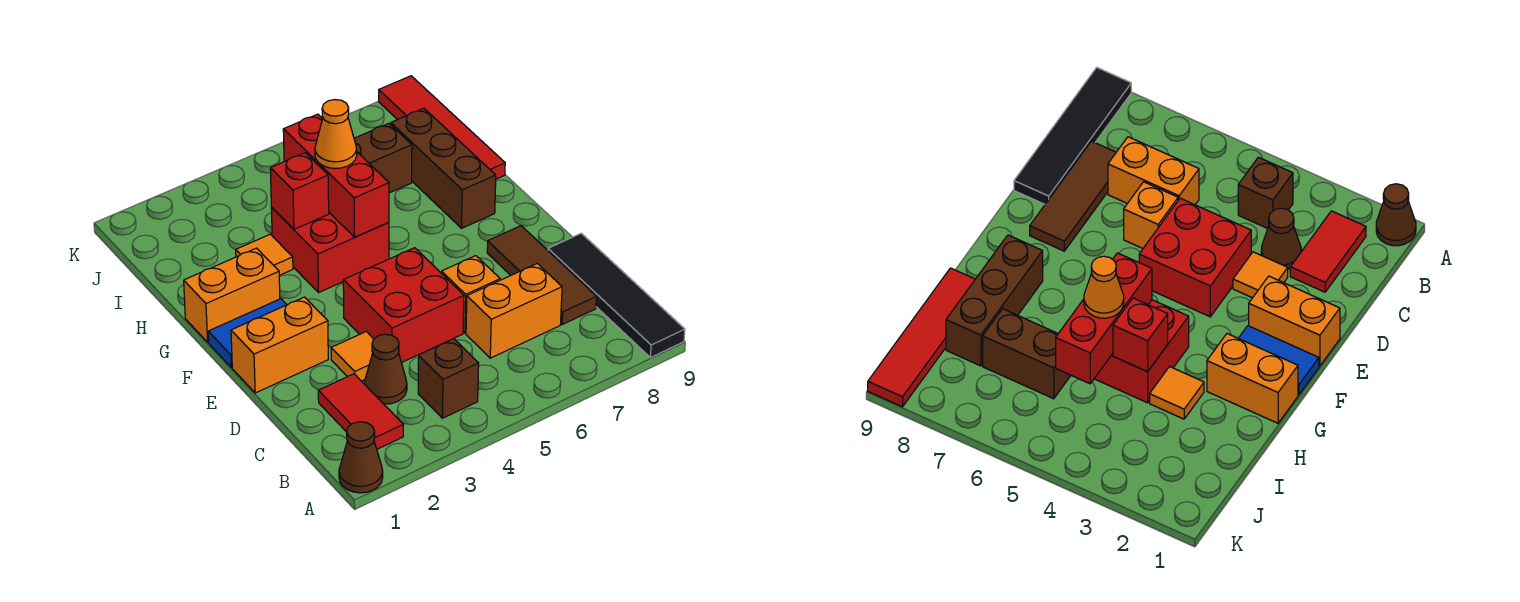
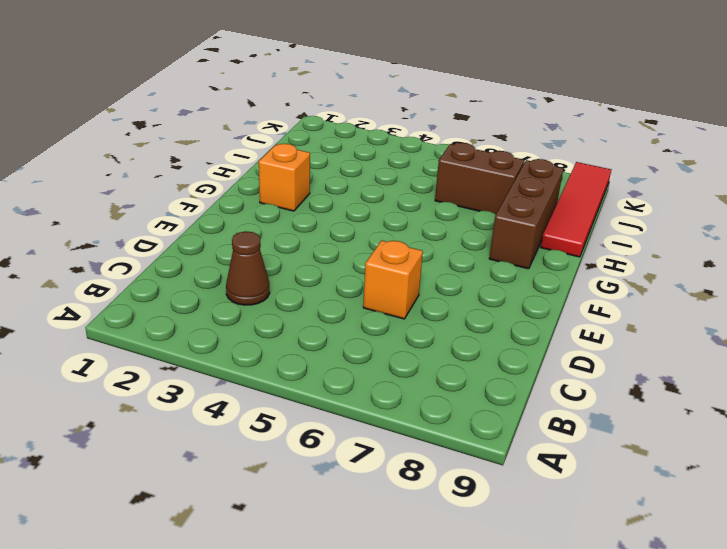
orange 1x1 brick [259,144,310,211] -> orange 1x2 brick [184,248,280,342]
none -> brown 1x1 cone [339,422,383,493]
none -> black 1x4 tile [548,233,685,358]
none -> red 1x2 tile [318,374,403,449]

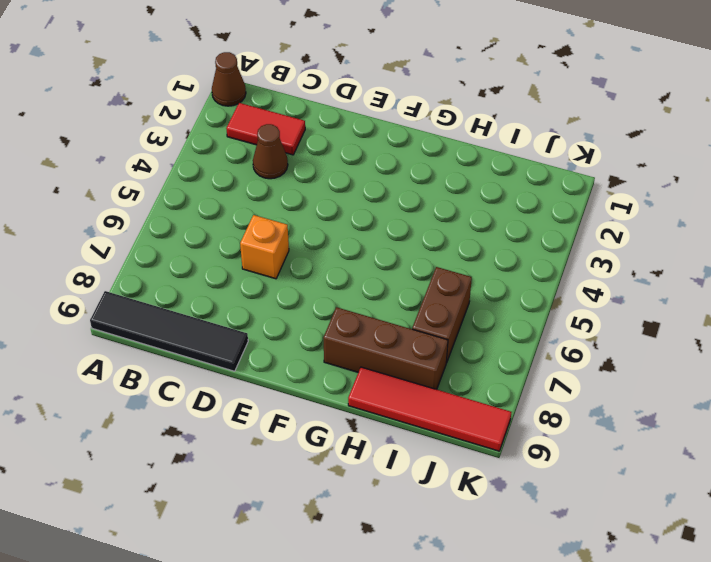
none -> brown 1x1 brick [418,339,479,418]
none -> orange 1x2 brick [466,263,562,358]
none -> brown 1x3 tile [487,226,597,324]

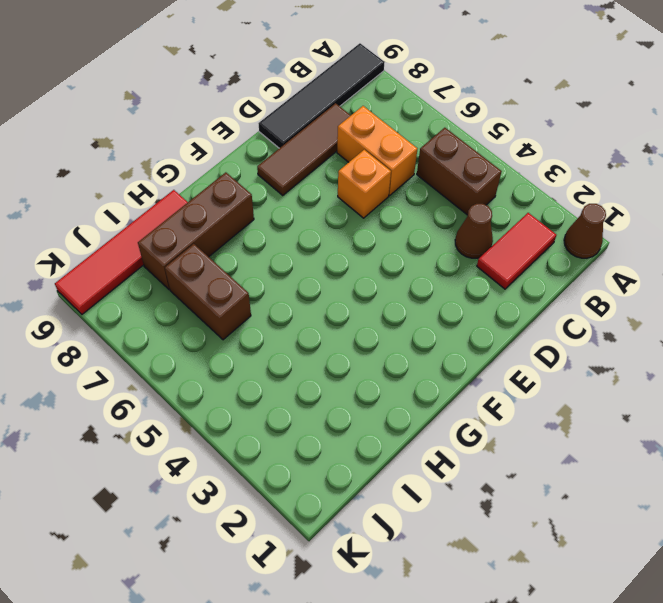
brown 1x2 brick [417,128,502,215] -> brown 1x1 brick [418,339,479,418]
none -> orange 1x1 tile [331,331,373,381]
none -> red 2x2 brick [343,248,464,363]
none -> orange 1x2 brick [231,297,328,393]

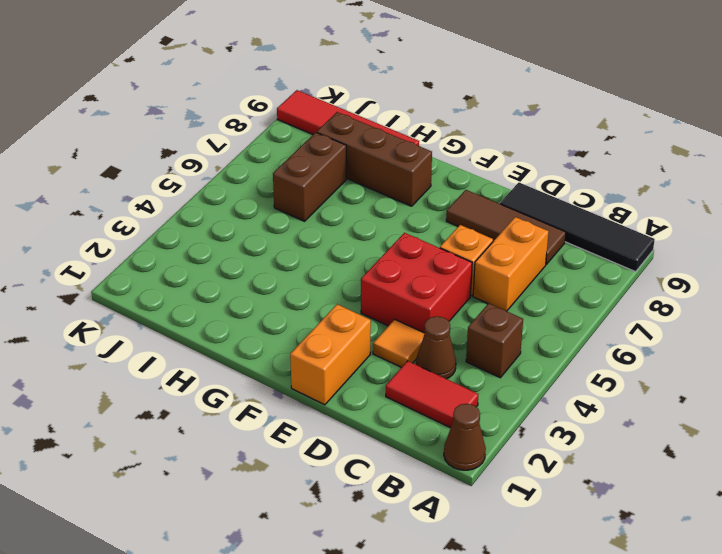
none -> blue 1x2 tile [208,299,287,367]
none -> orange 1x2 brick [184,248,280,342]
none -> red 2x2 brick [271,208,389,293]

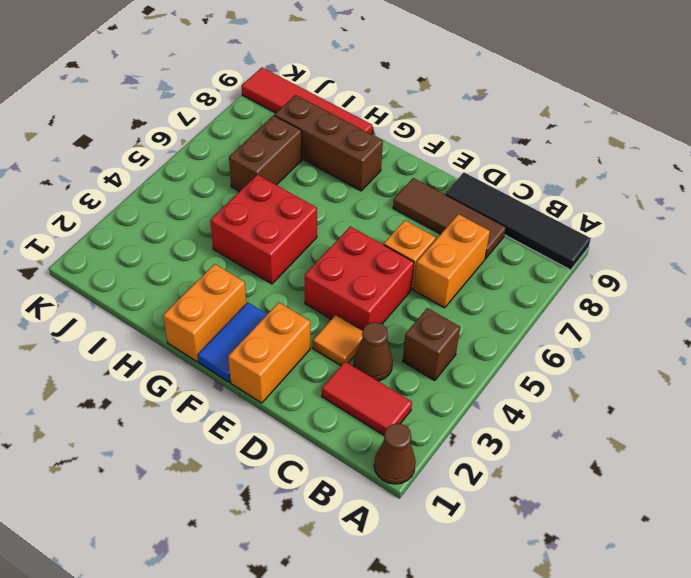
none -> orange 1x1 tile [236,234,293,275]
none -> red 1x3 brick [283,114,389,237]
none -> red 1x1 brick [270,153,329,229]

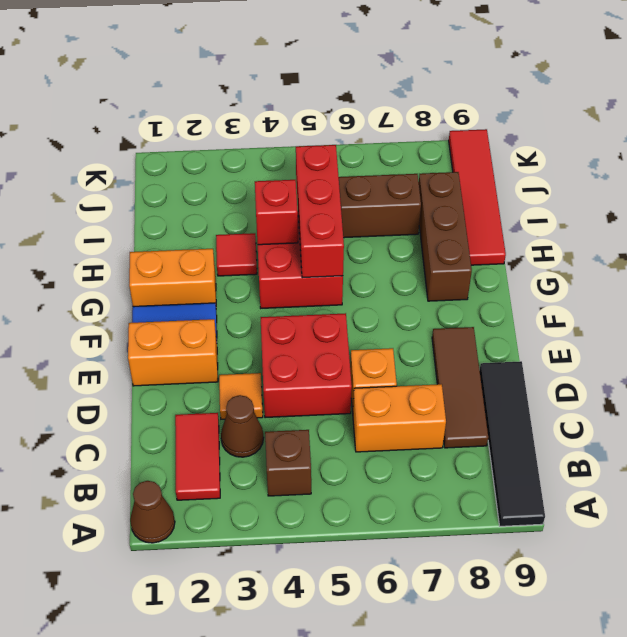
red 1x1 tile [216,233,257,276] -> orange 1x1 tile [236,234,293,275]
none -> orange 1x1 cone [315,100,357,168]

